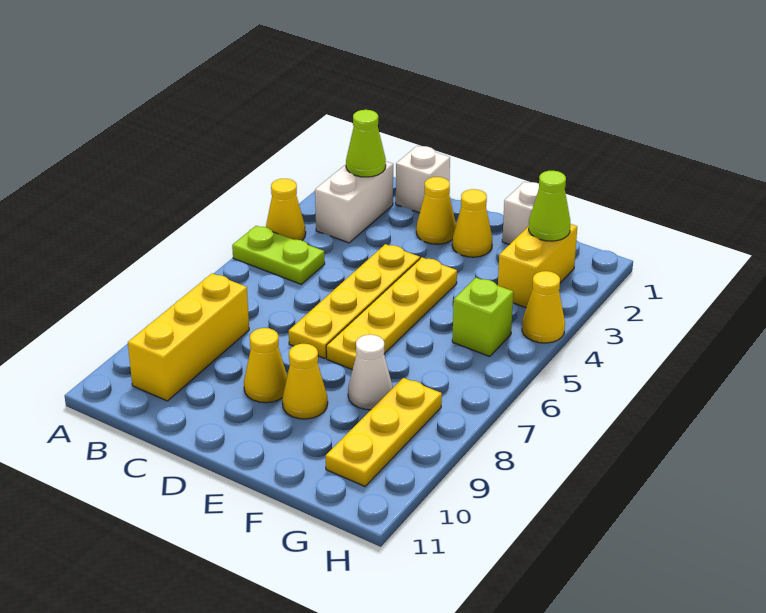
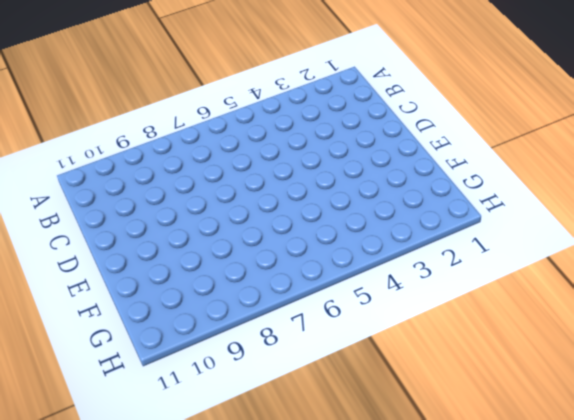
none -> yellow 1x1 cone [266,179,306,240]
none -> lime 1x2 plate [232,226,325,284]
none -> white 1x2 brick [315,161,393,243]

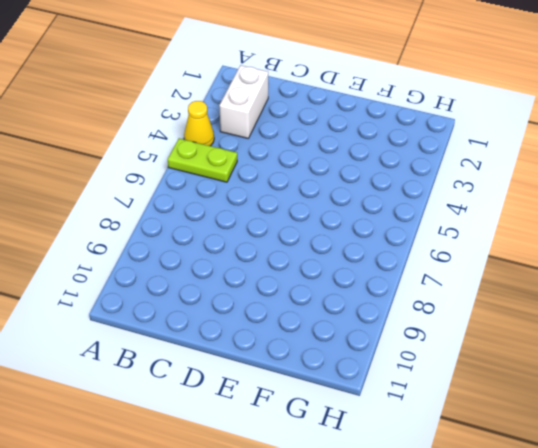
none -> yellow 1x3 brick [128,273,249,401]
none -> white 1x1 brick [396,146,450,213]
none -> yellow 1x1 cone [416,177,456,244]

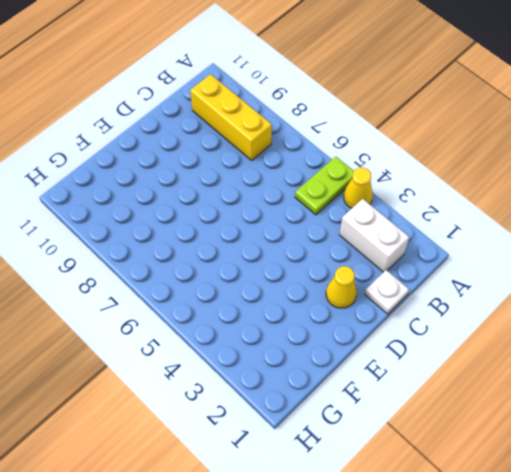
white 1x1 plate [365,270,409,314] -> white 1x1 brick [396,146,450,213]
none -> yellow 1x4 plate [289,244,420,359]
none -> yellow 1x1 cone [244,328,287,403]
none -> yellow 1x1 cone [452,189,492,257]

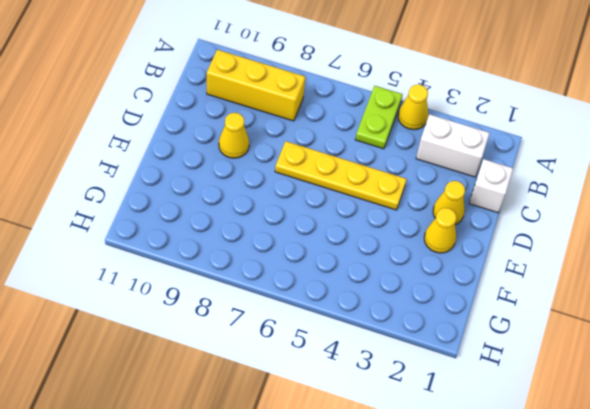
none -> yellow 1x4 plate [326,257,457,370]
none -> yellow 1x1 cone [282,344,328,419]
none -> white 1x1 brick [502,182,539,244]

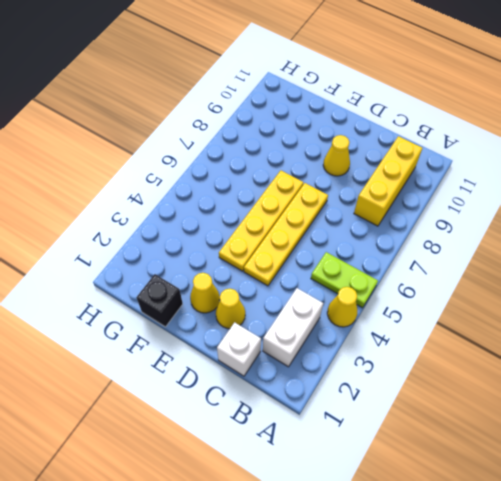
black 1x1 brick [136,274,183,327] -> white 1x1 brick [502,182,539,244]
none -> yellow 1x1 cone [282,344,328,419]
none -> white 1x1 cone [348,335,393,410]
none -> yellow 1x2 brick [498,224,577,308]

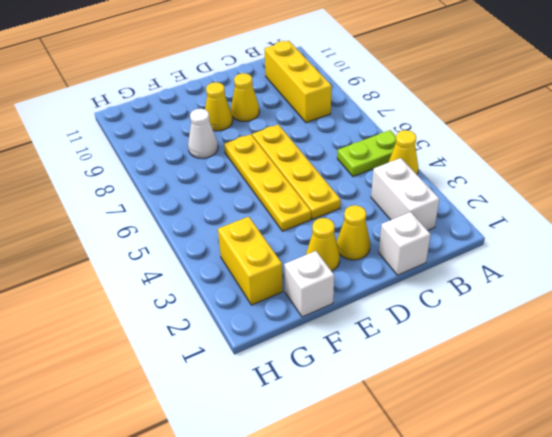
none -> lime 1x1 brick [452,278,513,356]
none -> yellow 1x3 plate [326,378,442,486]
none -> yellow 1x1 cone [522,271,565,343]

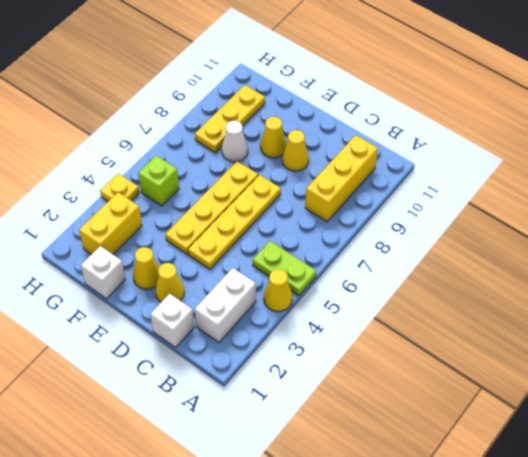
yellow 1x1 plate [100,174,139,201] -> yellow 1x1 cone [522,271,565,343]
none -> lime 1x1 cone [346,110,386,177]
none -> lime 1x1 cone [529,171,570,241]

